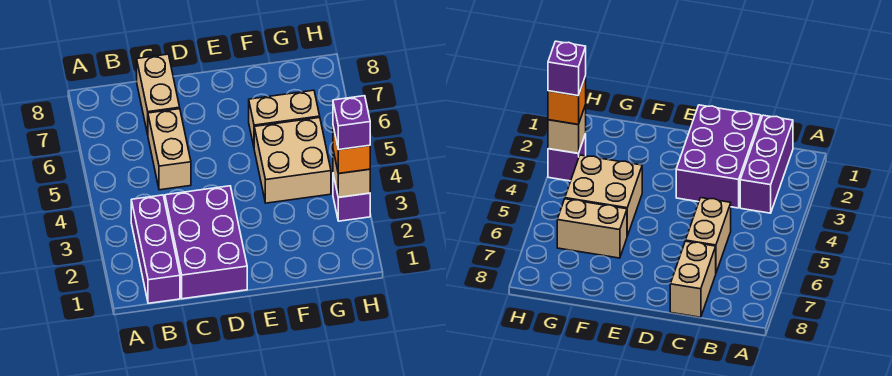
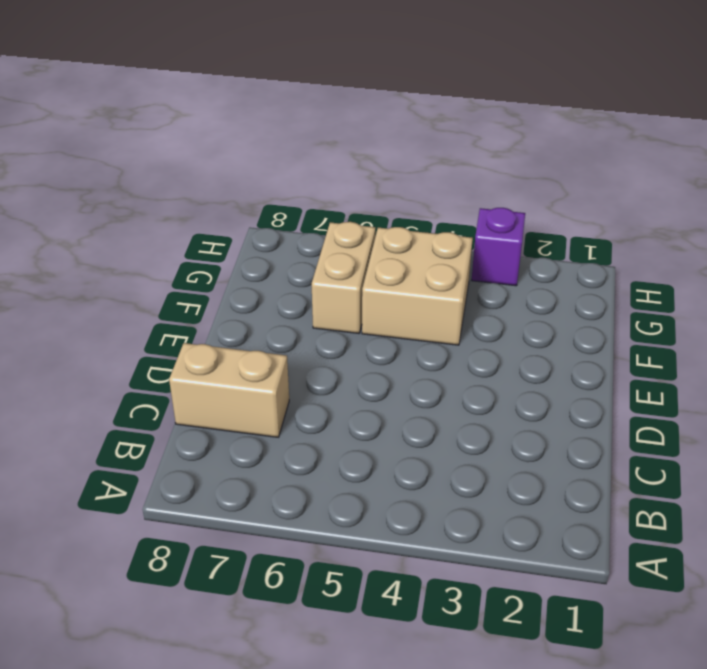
none -> purple 1x3 brick [131,195,180,303]
none -> purple 2x3 brick [165,186,247,299]

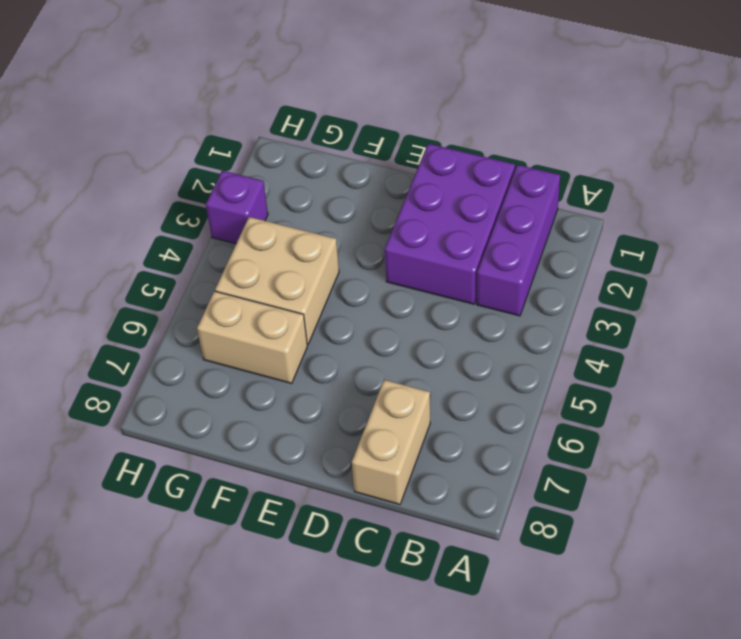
none -> tan 1x2 brick [148,109,191,190]
none -> tan 1x1 brick [333,151,370,197]

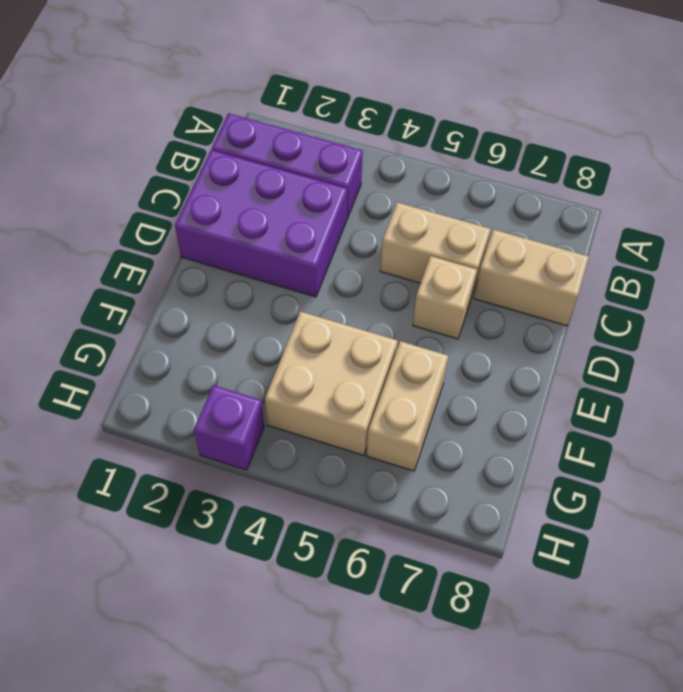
tan 1x1 brick [413,256,477,339] -> tan 1x1 brick moved to [333,151,370,197]
none -> orange 1x1 brick [333,127,370,174]
none -> purple 1x1 brick [333,96,370,150]

